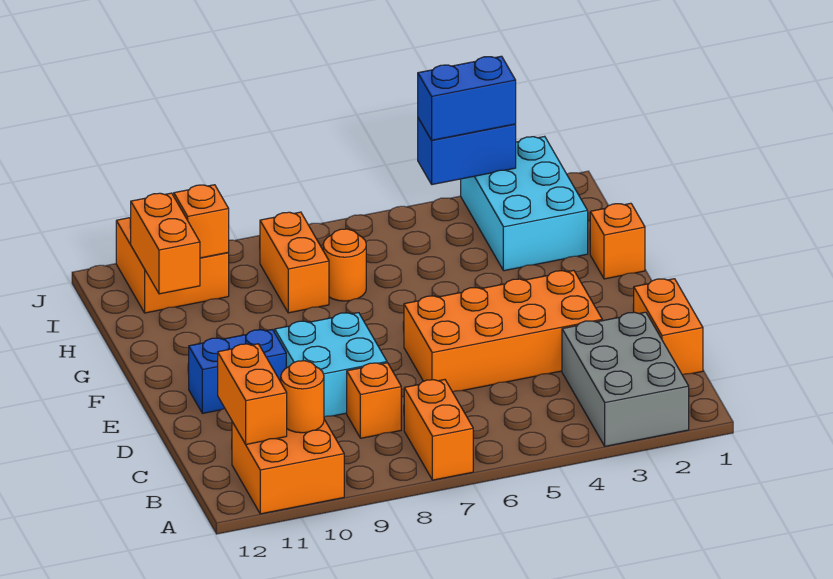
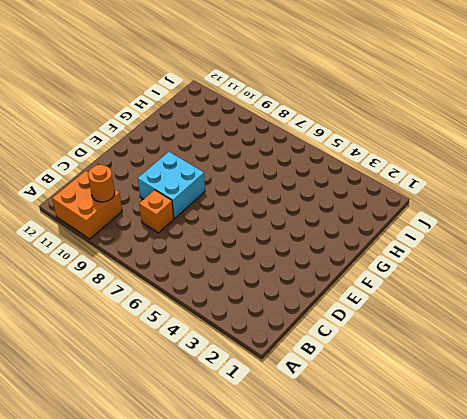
none -> grey 2x3 brick [562,312,689,446]
none -> orange 1x2 brick [404,380,473,480]
none -> orange 1x2 brick [633,279,703,375]

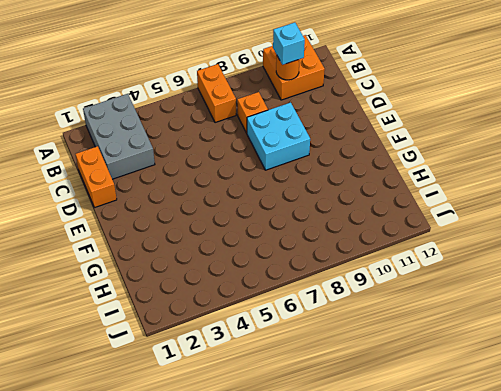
cyan 1x1 brick [273,22,305,65] -> none
none -> orange 2x4 brick [404,270,602,392]
none -> blue 1x2 brick [189,329,286,413]
none -> orange 1x1 brick [590,203,645,279]

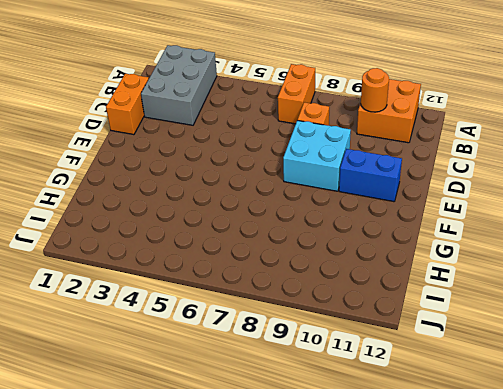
none -> orange 2x4 brick [404,270,602,392]
none -> orange 1x1 brick [590,203,645,279]
none -> cyan 2x3 brick [461,136,588,271]

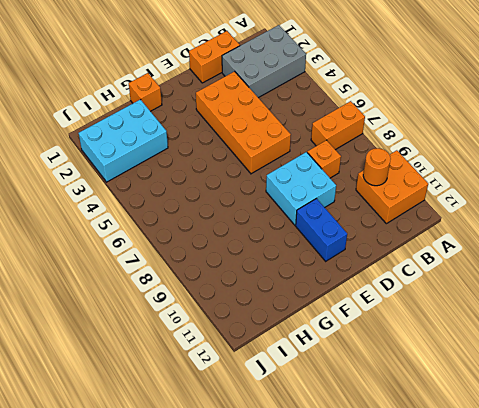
none -> orange 1x1 round brick [323,229,366,301]
none -> orange 1x2 brick [260,212,329,313]
none -> orange 2x2 brick [116,218,229,313]

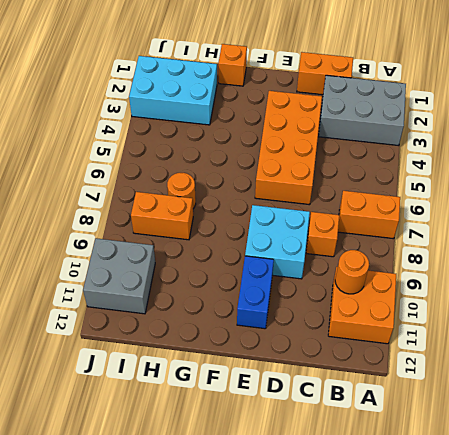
grey 2x2 brick [83,238,155,314] -> orange 2x2 brick [116,218,229,313]
none -> orange 1x2 brick [218,344,287,444]
none -> orange 1x2 brick [130,193,200,294]
none -> orange 1x1 brick [174,185,229,258]

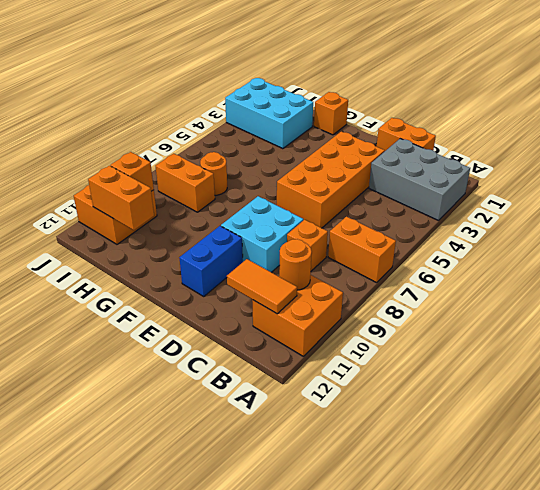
orange 1x2 tile [227,259,297,314] -> orange 1x2 brick [218,344,287,444]
none -> blue 1x2 brick [418,118,516,185]
none -> blue 1x2 brick [418,56,516,140]

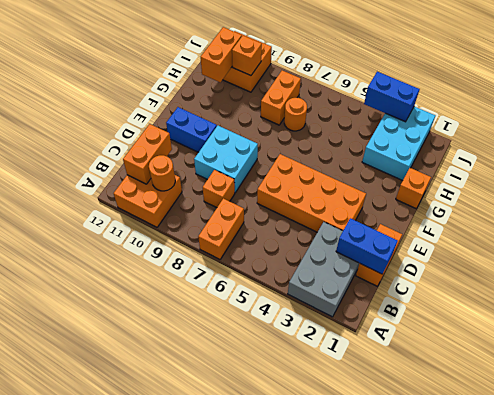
blue 1x2 brick [336,218,398,274] -> blue 1x2 brick moved to [418,56,516,140]

